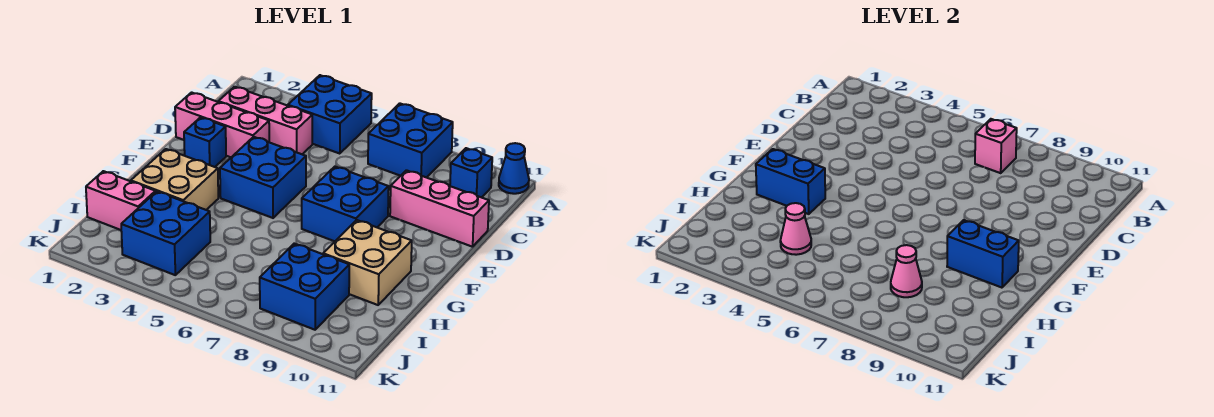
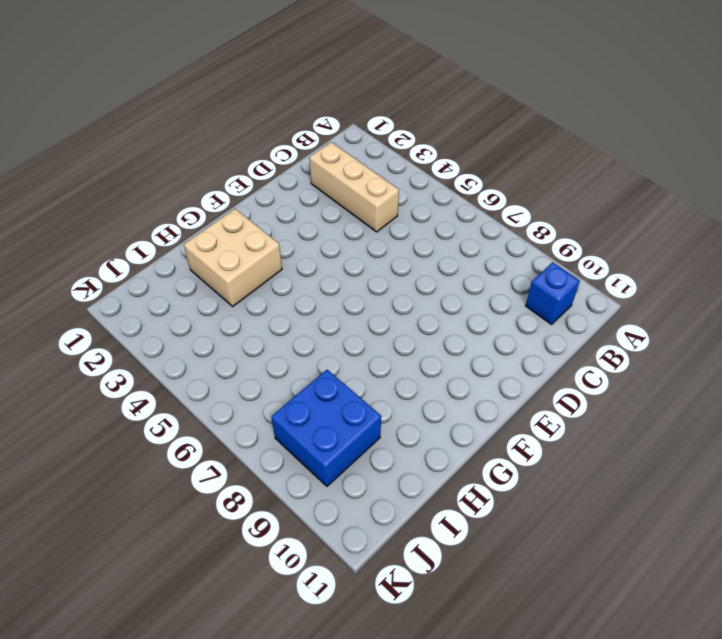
tan 1x3 brick [309,142,399,232] -> pink 1x3 brick [218,87,312,154]
none -> blue 2x2 brick [288,75,372,153]
none -> blue 2x2 brick [368,103,453,178]
none -> blue 1x1 cone [499,143,529,194]

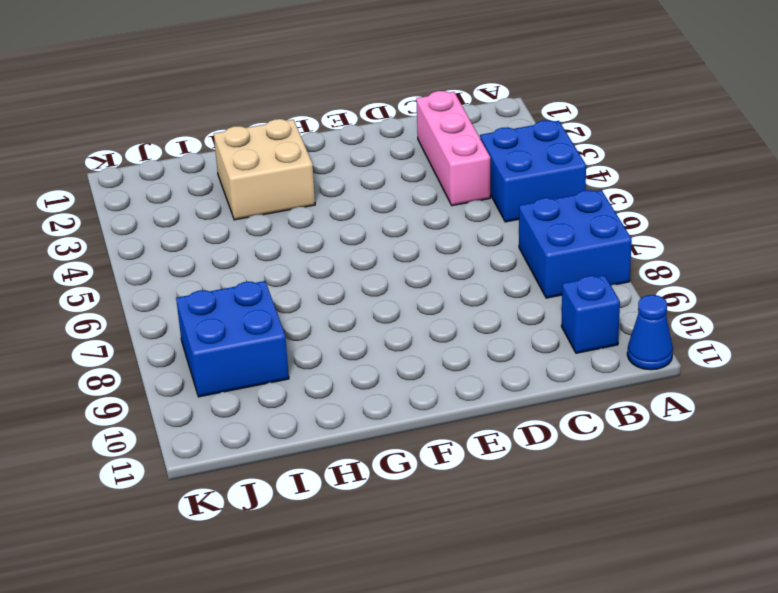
none -> pink 1x3 brick [175,92,269,157]
none -> pink 1x3 brick [390,170,489,247]
none -> blue 1x1 brick [184,117,226,167]

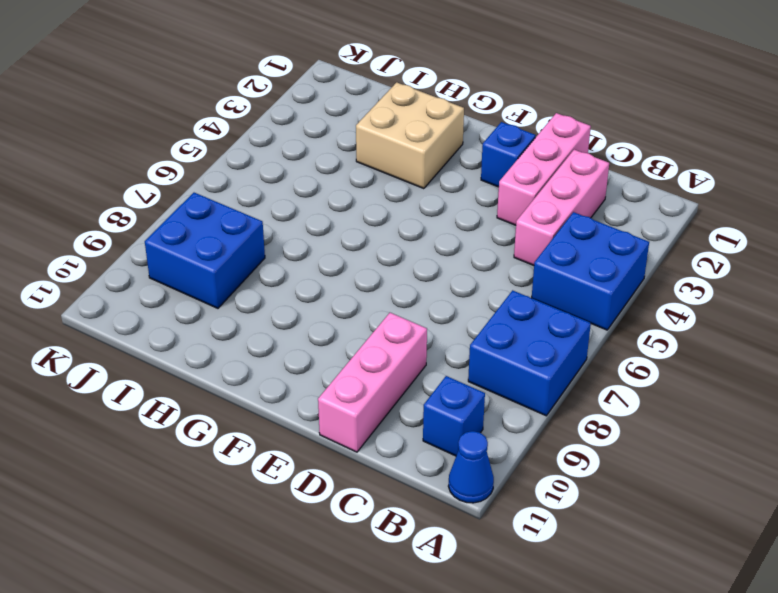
none -> blue 2x2 brick [220,137,306,218]
none -> blue 2x2 brick [302,167,389,241]
none -> tan 2x2 brick [323,220,412,305]

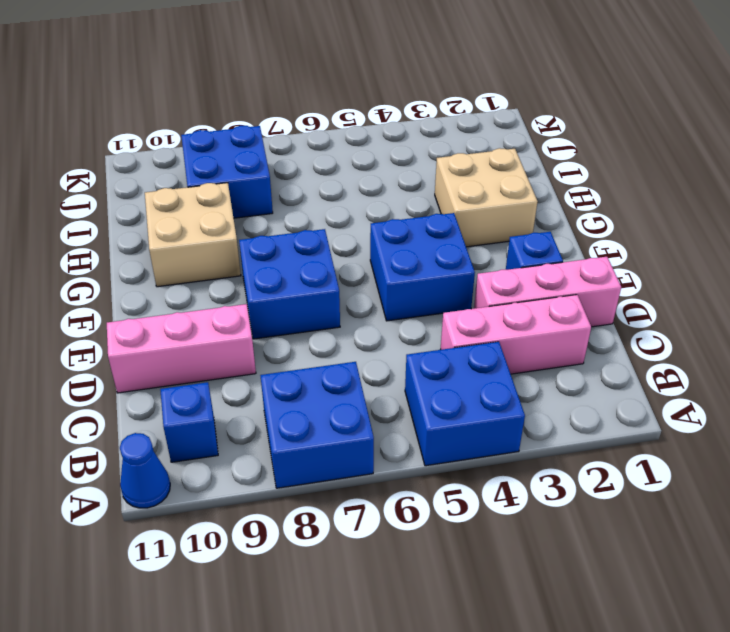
none -> pink 1x2 brick [86,171,155,230]
none -> blue 2x2 brick [121,192,210,275]
none -> pink 1x1 brick [975,119,1017,173]

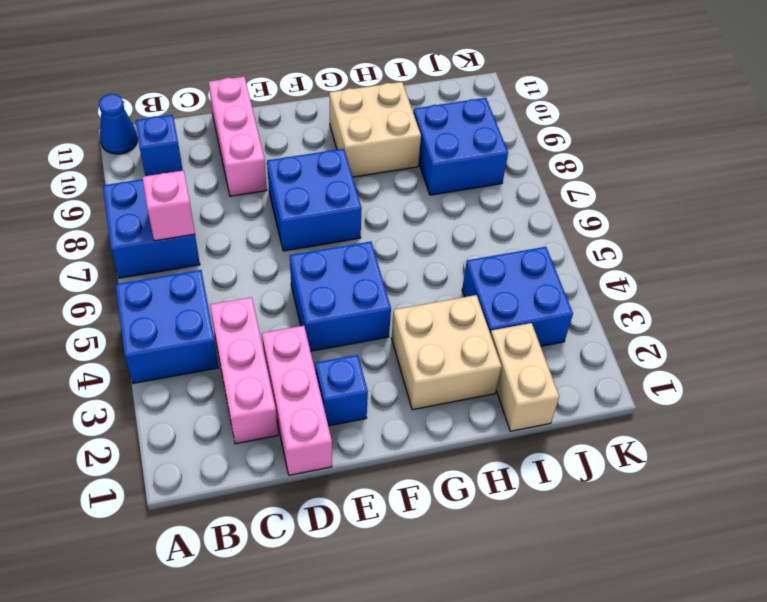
tan 1x2 brick [491,323,559,431] -> pink 1x2 brick [86,171,155,230]
none -> blue 1x2 brick [756,149,825,214]
none -> blue 1x2 brick [947,220,1019,288]
none -> pink 1x1 cone [780,203,811,255]

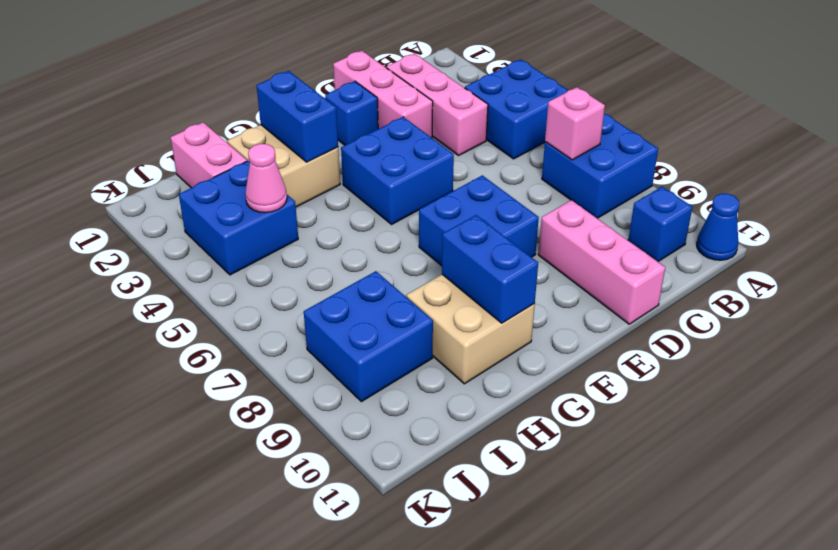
none -> pink 1x1 cone [891,245,922,297]

